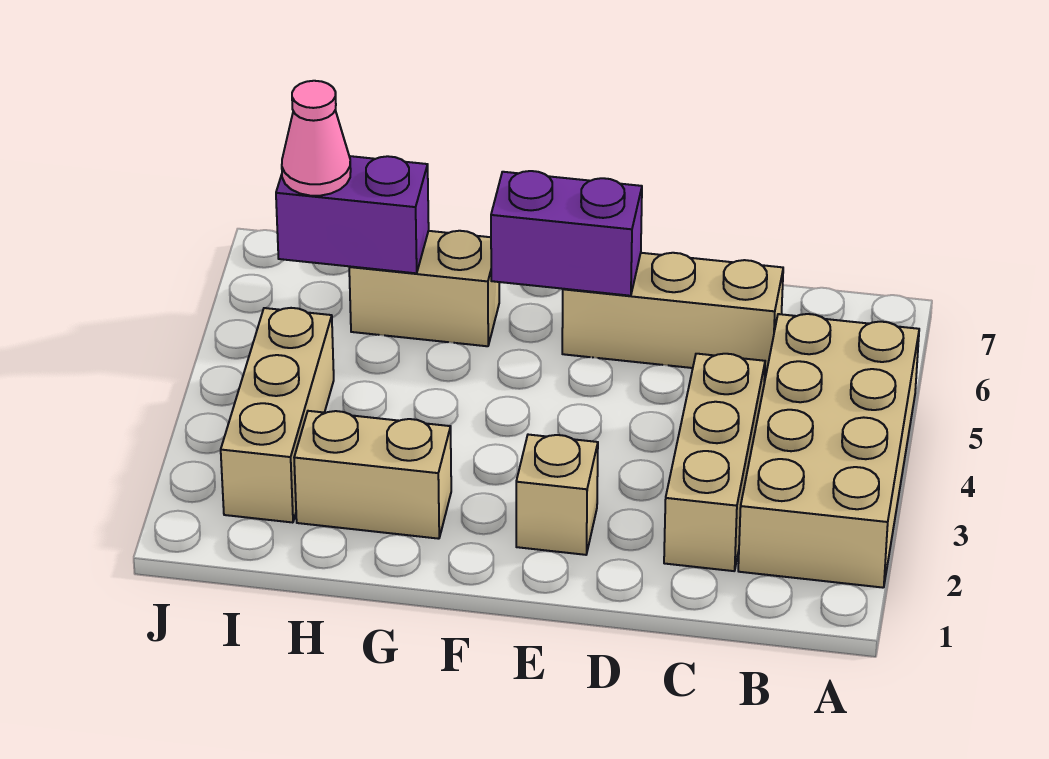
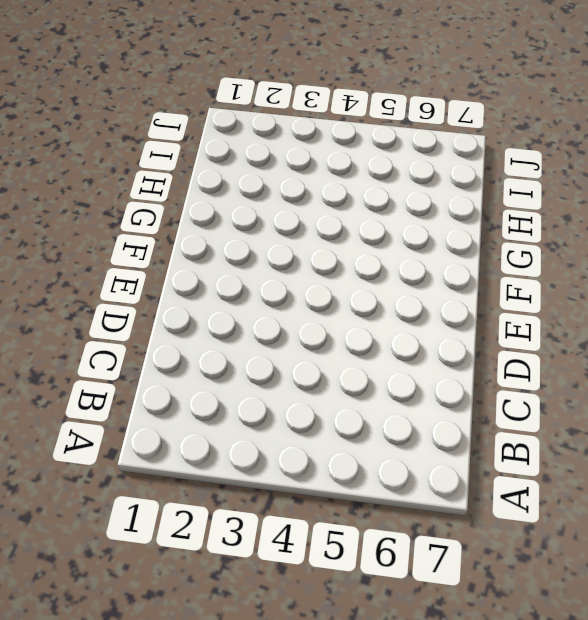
none -> tan 2x4 brick [738,314,919,588]
none -> tan 1x3 brick [664,354,765,571]

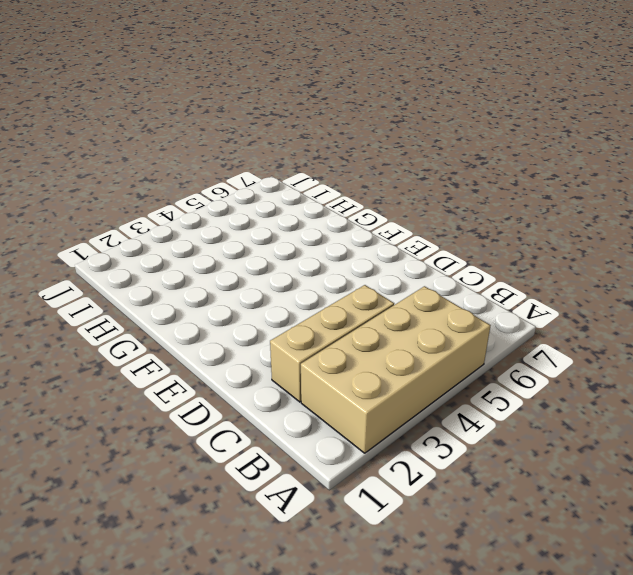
none -> tan 1x3 brick [562,253,783,376]
none -> tan 1x1 brick [516,435,598,555]

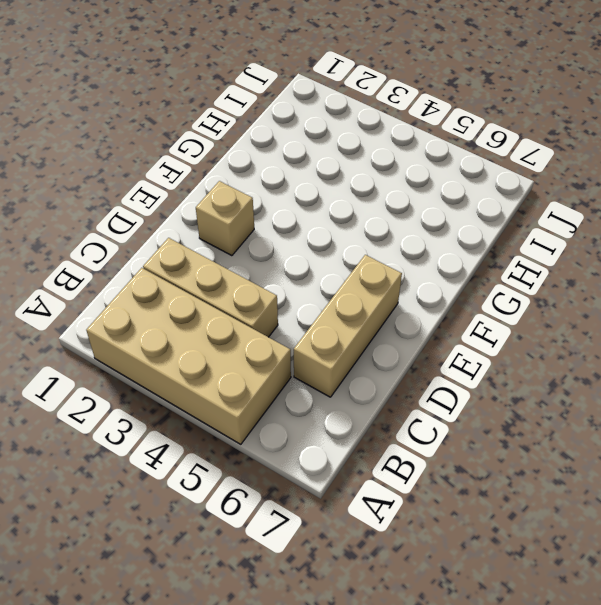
none -> tan 1x2 brick [294,411,451,539]
none -> tan 1x2 brick [349,231,499,346]

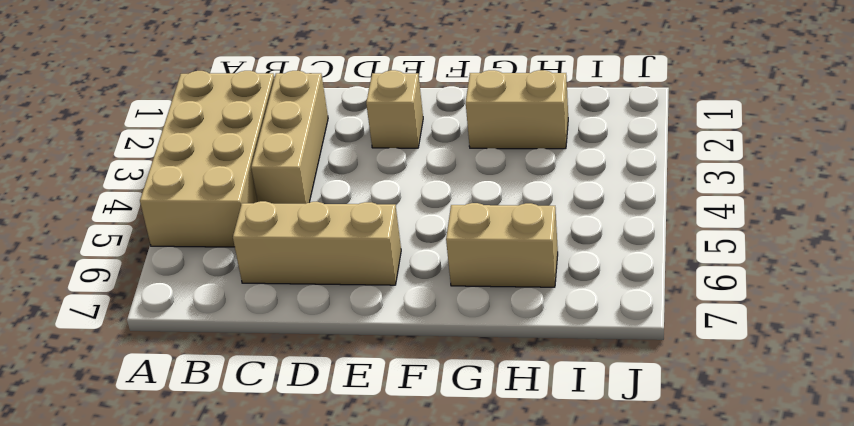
none -> tan 1x3 brick [221,308,334,523]
none -> purple 1x2 brick [491,171,642,296]

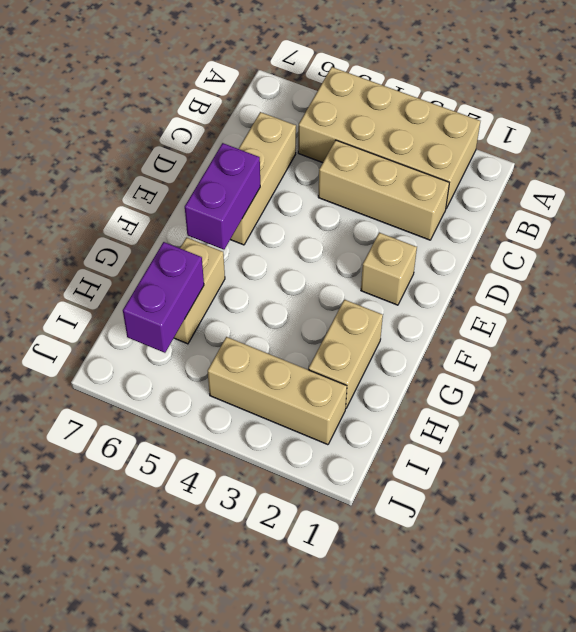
none -> pink 1x1 cone [282,81,351,196]

